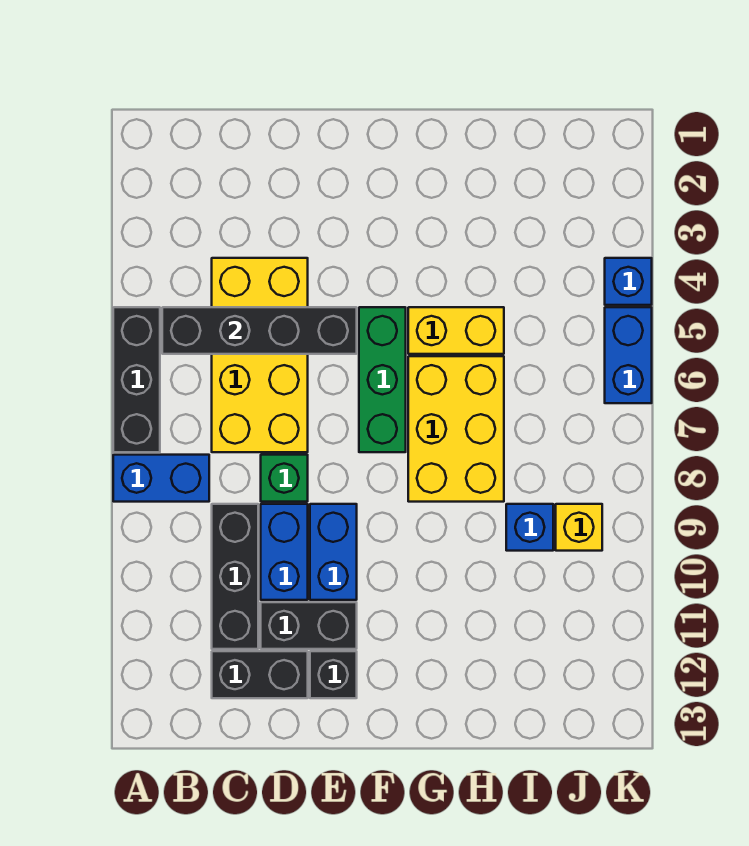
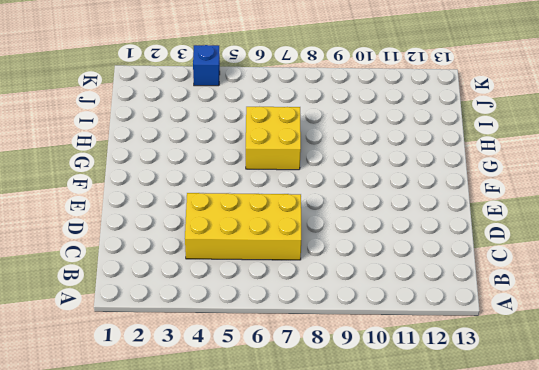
yellow 2x2 brick [246,107,301,170] -> yellow 2x3 brick [408,356,504,502]
none -> black 1x3 brick [113,307,160,452]
none -> blue 1x2 brick [113,455,209,502]
none -> black 1x3 brick [212,504,258,649]

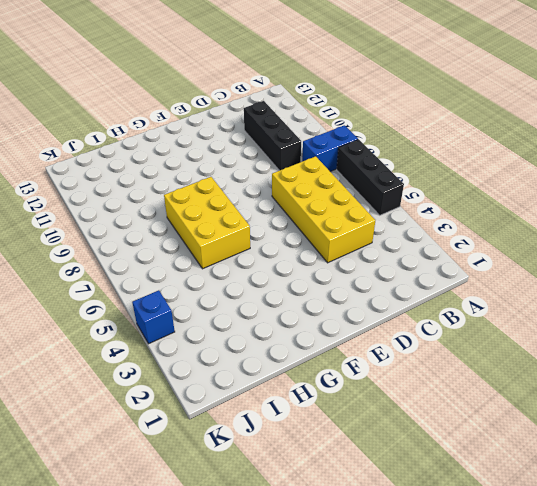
none -> black 1x2 brick [212,651,308,698]
none -> green 1x1 brick [261,455,308,502]
none -> blue 1x2 brick [261,504,308,600]

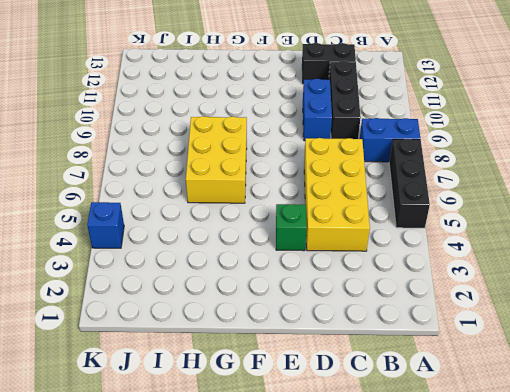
green 1x1 brick [276,204,307,251] -> green 1x1 brick moved to [261,455,308,502]
none -> black 1x2 brick [261,602,357,649]
none -> blue 1x2 brick [310,504,357,600]
none -> black 1x1 brick [310,651,357,698]

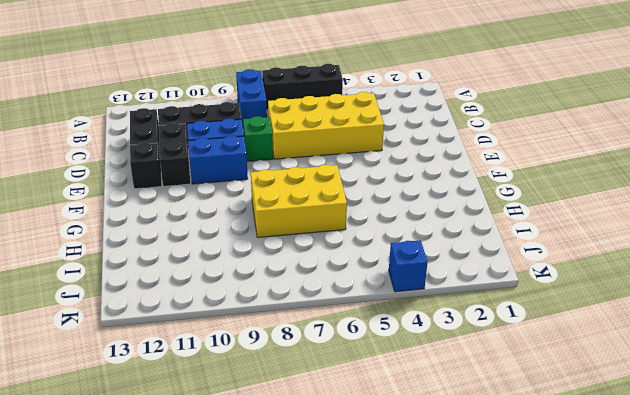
none -> green 1x3 brick [359,307,406,452]
none -> yellow 1x2 brick [408,307,504,354]
none -> blue 1x1 brick [506,504,553,551]

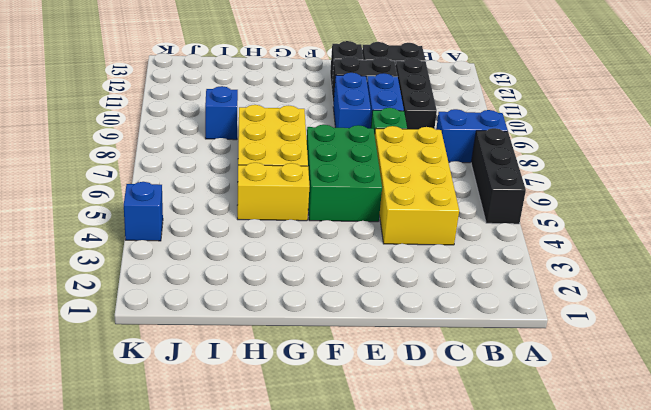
green 2x3 brick [307,125,382,222] -> green 1x3 brick [359,307,406,452]
none -> yellow 1x1 brick [556,504,602,551]
none -> blue 1x2 brick [605,307,652,403]
none -> black 1x4 brick [162,307,357,354]

